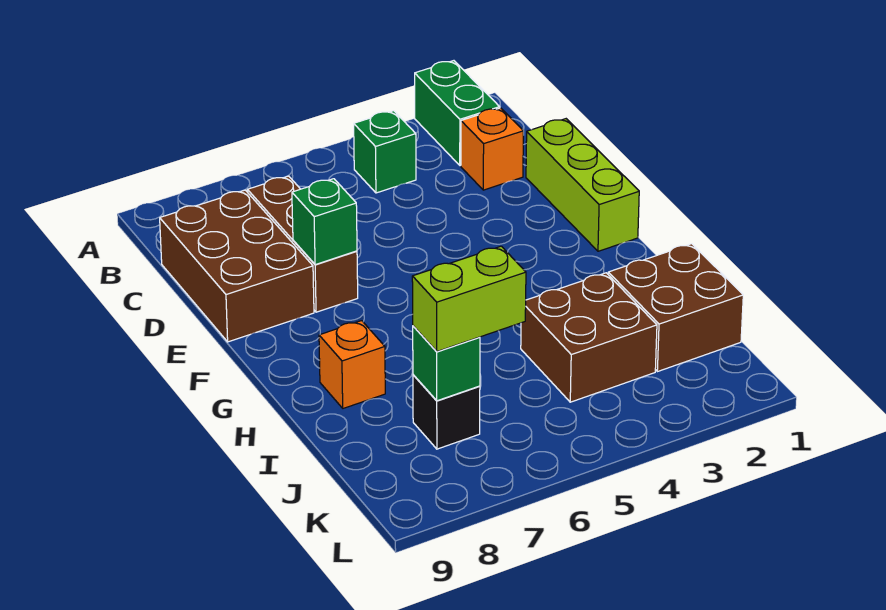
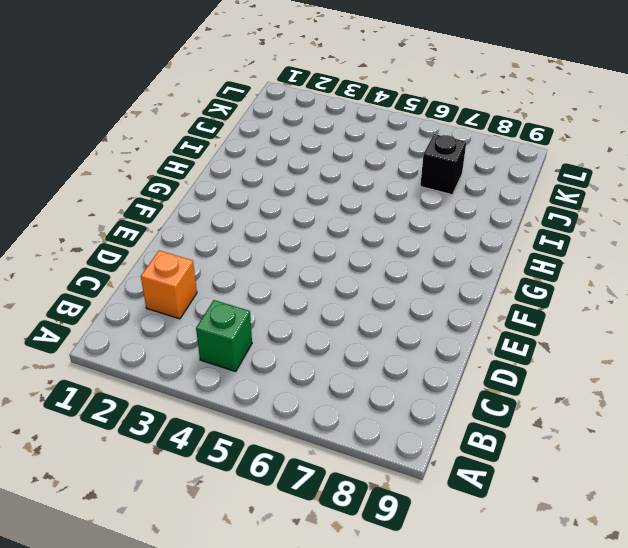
none -> green 1x2 brick [415,61,500,166]
none -> brown 1x3 brick [247,176,358,312]
none -> brown 2x3 brick [160,190,314,342]

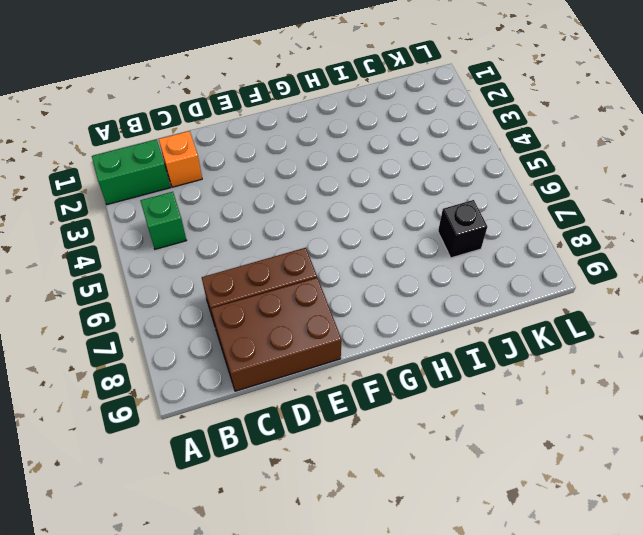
none -> lime 1x3 brick [526,119,639,251]
none -> orange 1x1 brick [319,321,385,408]
none -> brown 2x2 brick [608,244,743,372]

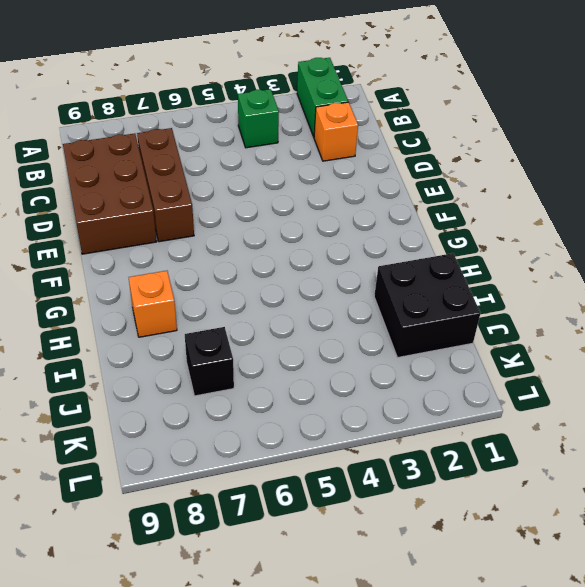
black 2x2 brick [374,253,480,358] -> brown 2x2 brick [608,244,743,372]
none -> lime 1x3 brick [526,119,639,251]
none -> brown 2x2 brick [521,273,657,402]
none -> green 1x1 brick [292,179,357,265]

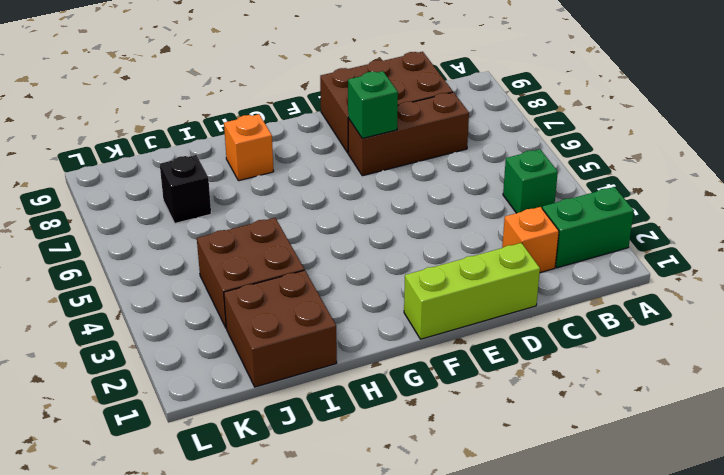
none -> green 1x1 brick [413,326,480,401]
none -> lime 1x2 brick [412,246,526,352]

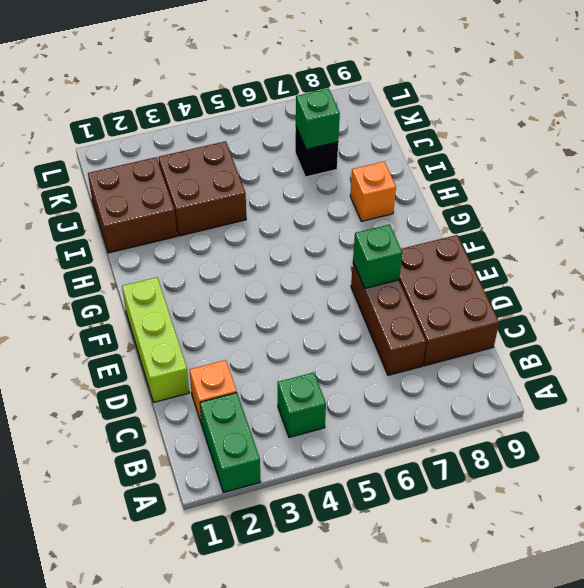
none -> lime 1x2 brick [412,246,526,352]

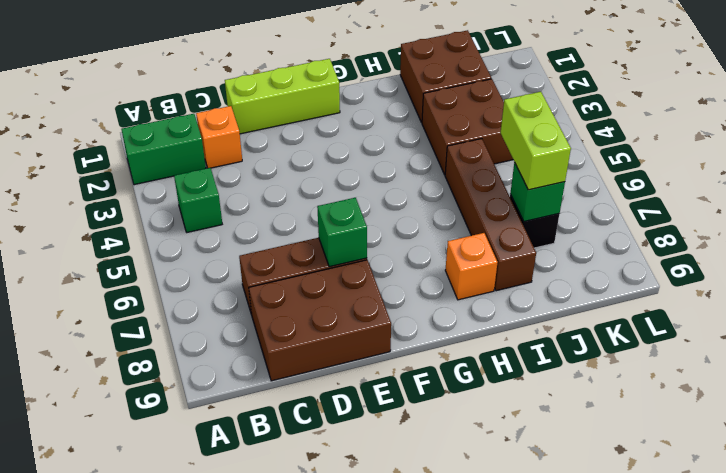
brown 1x4 brick [445,139,536,291] -> none

